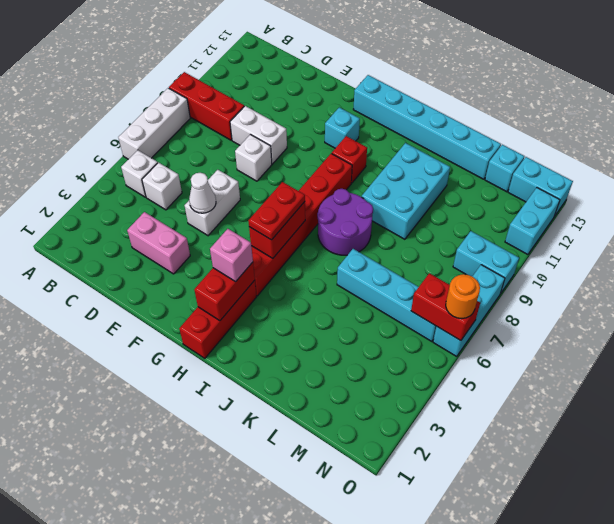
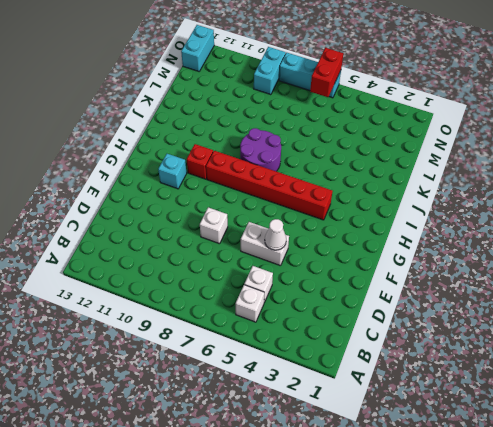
none -> white 1x3 brick [118,88,190,159]
none -> red 1x3 brick [169,72,244,140]
none -> pink 1x2 brick [127,212,190,274]

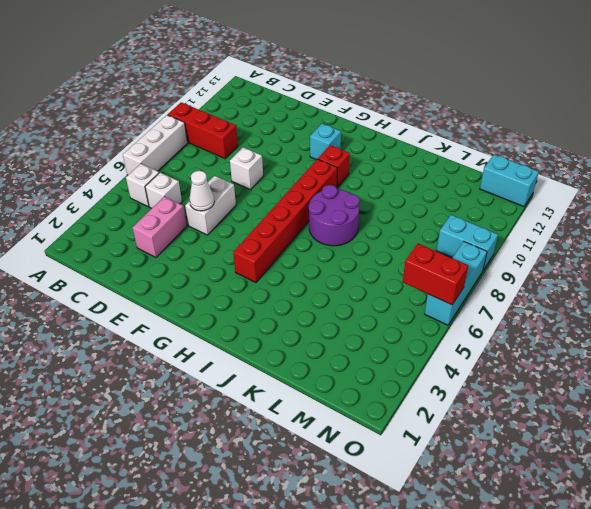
pink 1x2 brick [133,197,187,257] -> pink 1x2 brick turned to [127,212,190,274]
none -> white 1x2 brick [230,106,287,164]
none -> cyan 1x6 brick [353,75,501,179]
none -> red 1x3 brick [179,280,257,358]

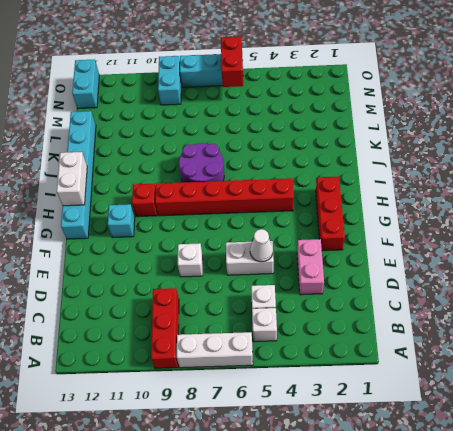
red 1x3 brick [316,177,345,251] -> red 1x3 brick turned to [179,280,257,358]
white 1x2 brick [57,152,87,206] -> white 1x2 brick moved to [230,106,287,164]
none -> cyan 2x3 brick [362,143,450,239]
none -> cyan 1x4 brick [337,249,436,342]
none -> cyan 1x1 brick [485,145,524,192]

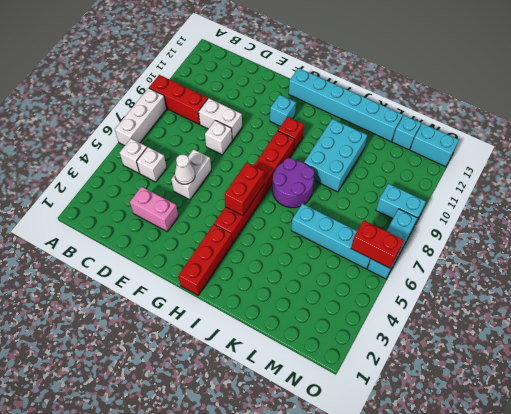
none -> cyan 1x2 brick [505,188,560,255]
none -> red 1x2 brick [194,262,255,321]
none -> pink 1x1 brick [210,229,253,282]

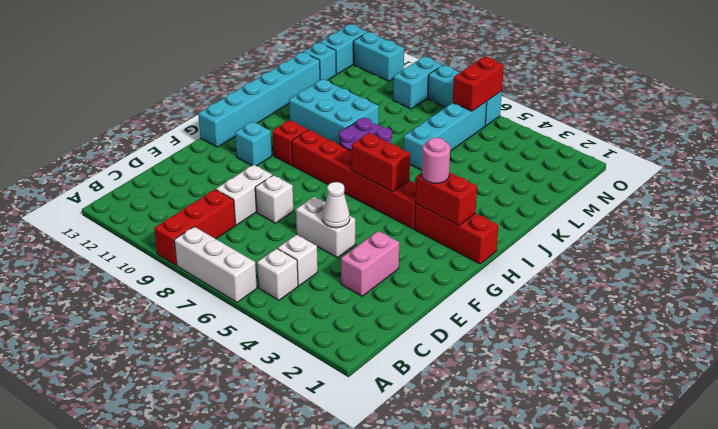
pink 1x1 round brick [422,138,450,183] -> pink 1x1 brick [210,229,253,282]
none -> red 1x2 plate [248,182,305,240]
none -> orange 1x1 round brick [446,274,480,319]

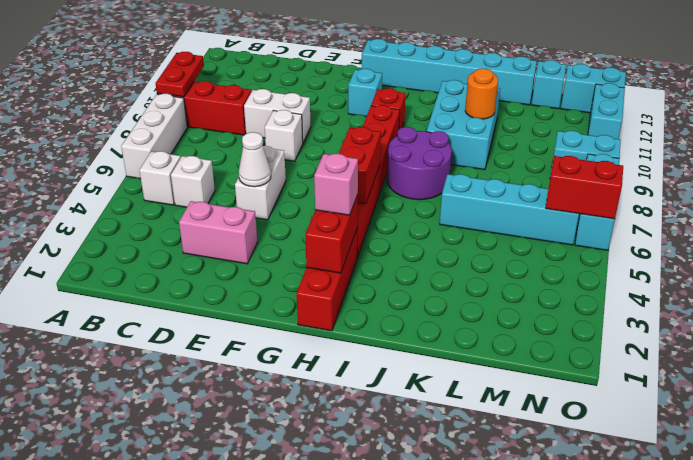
red 1x2 plate [155,52,204,97] -> red 1x2 plate moved to [248,182,305,240]
orange 1x1 round brick [465,69,498,119] -> orange 1x1 round brick moved to [446,274,480,319]

